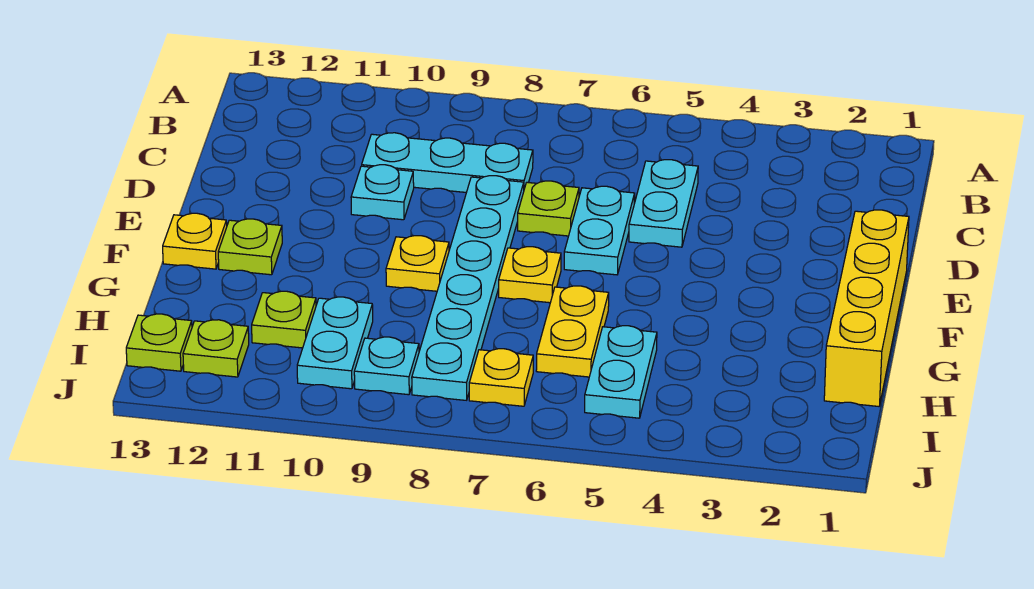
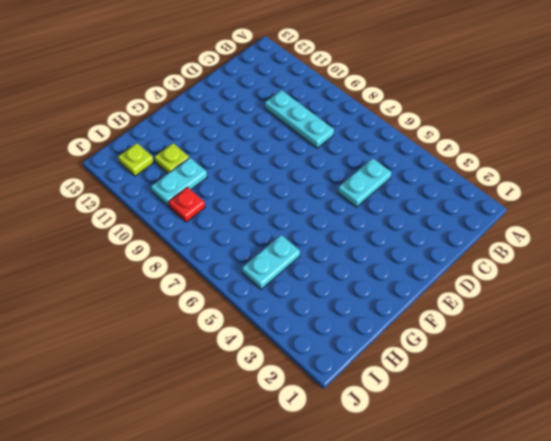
red 1x1 plate [169,187,205,222] -> cyan 1x1 plate [354,337,419,395]
none -> cyan 1x2 plate [564,186,635,275]
none -> lime 1x1 plate [518,181,579,236]
none -> cyan 1x6 plate [412,176,524,400]

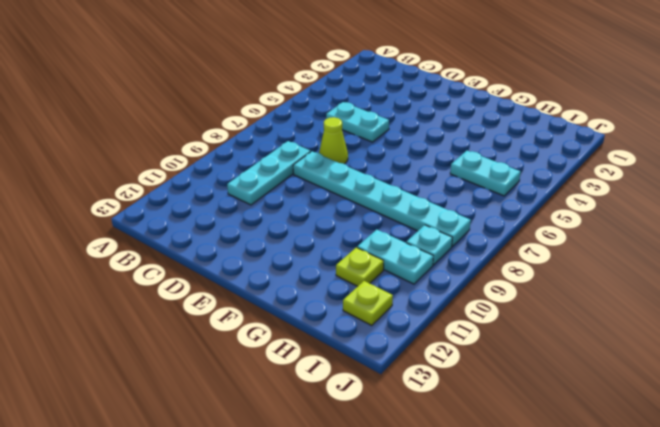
lime 1x1 cone [319,117,348,164] -> lime 1x1 plate [518,181,579,236]
none -> cyan 1x2 plate [564,186,635,275]
none -> cyan 1x1 plate [351,165,414,220]
none -> yellow 1x4 brick [824,210,909,406]

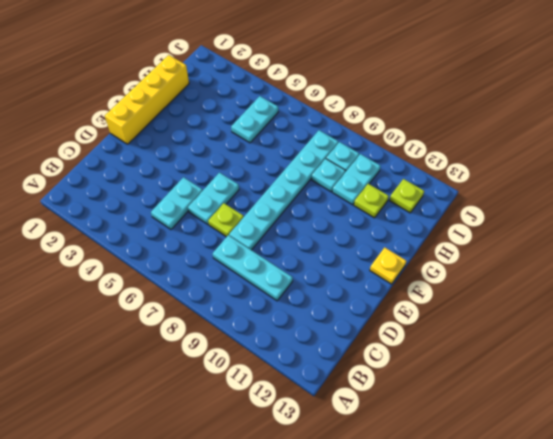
cyan 1x1 plate [312,159,345,192] -> cyan 1x1 plate moved to [351,165,414,220]
none -> yellow 1x1 plate [499,247,561,303]
none -> yellow 1x1 plate [386,236,449,291]
none -> lime 1x1 plate [218,219,282,275]

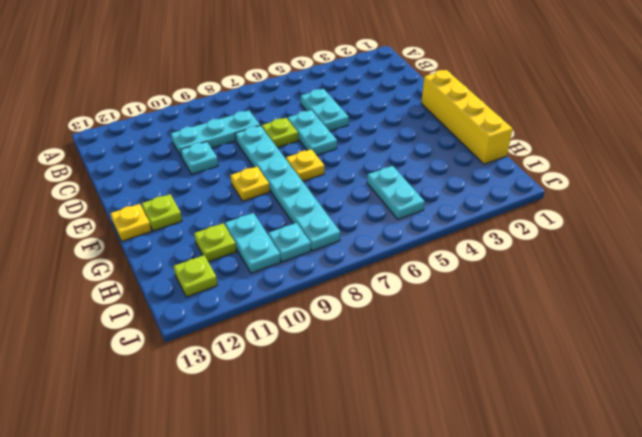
none -> yellow 1x2 plate [536,286,609,377]
none -> yellow 1x1 plate [469,349,533,406]
none -> lime 1x1 plate [126,314,192,371]

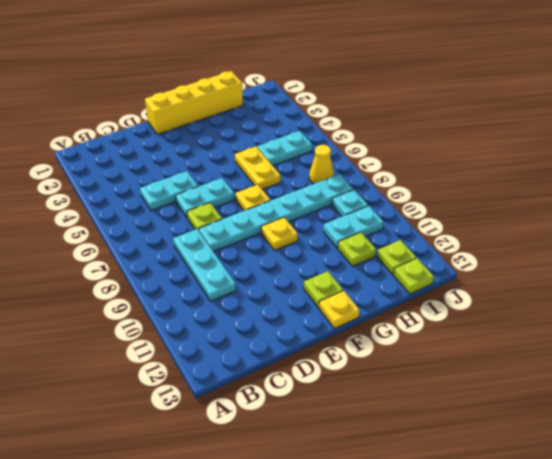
yellow 1x2 plate [235,147,281,190] -> yellow 1x2 plate turned to [536,286,609,377]
yellow 1x1 cone [309,145,334,184] -> yellow 1x1 plate [469,349,533,406]
none -> cyan 1x1 plate [351,165,414,220]

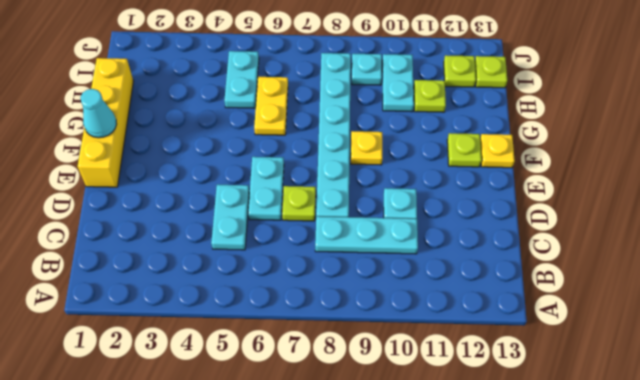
cyan 1x1 cone [80,89,117,138] -> none
none -> yellow 1x1 plate [499,247,561,303]
none -> yellow 1x1 plate [469,349,533,406]

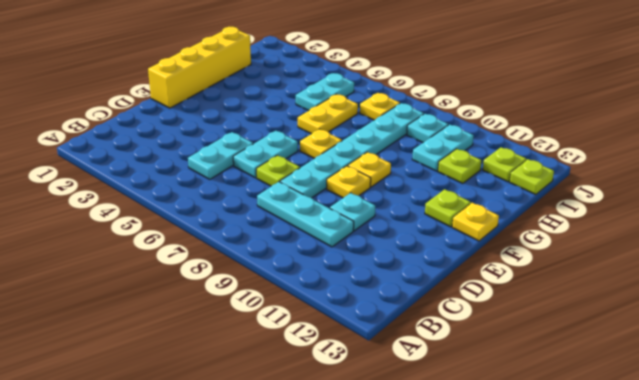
yellow 1x1 plate [326,166,371,198] -> none

